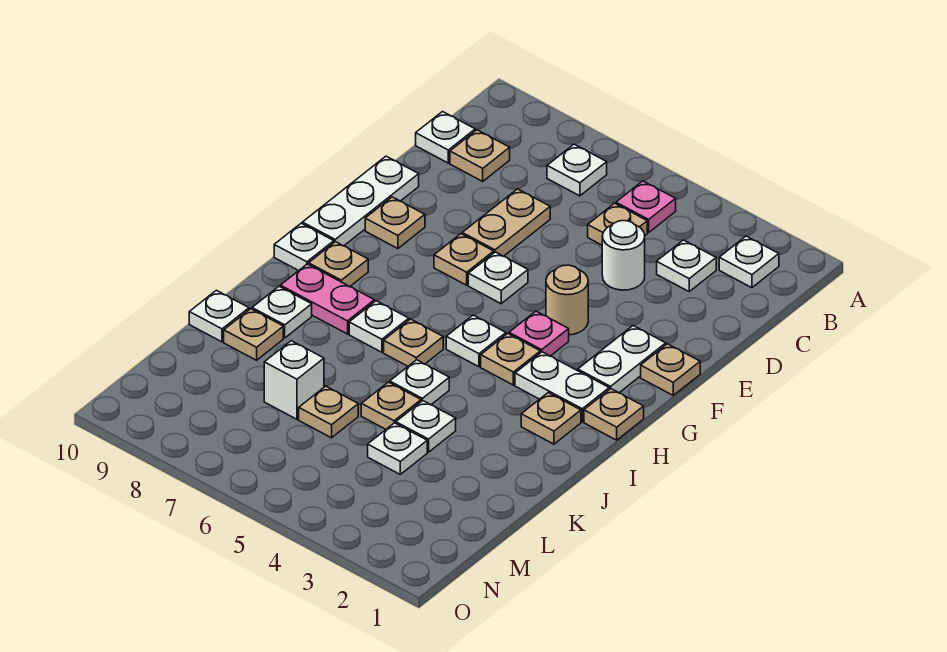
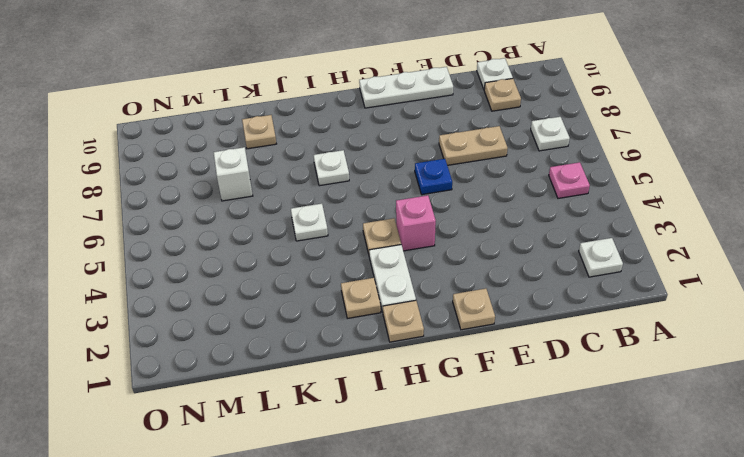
blue 1x1 plate [415,159,452,195] -> white 1x1 plate [468,252,528,304]
pink 1x1 brick [396,195,436,251] -> pink 1x1 plate [509,311,569,356]
none -> white 1x1 plate [657,240,716,291]
none -> tan 1x1 plate [588,203,647,245]
none -> white 1x1 round brick [602,221,645,290]
none -> white 1x2 plate [578,326,666,393]

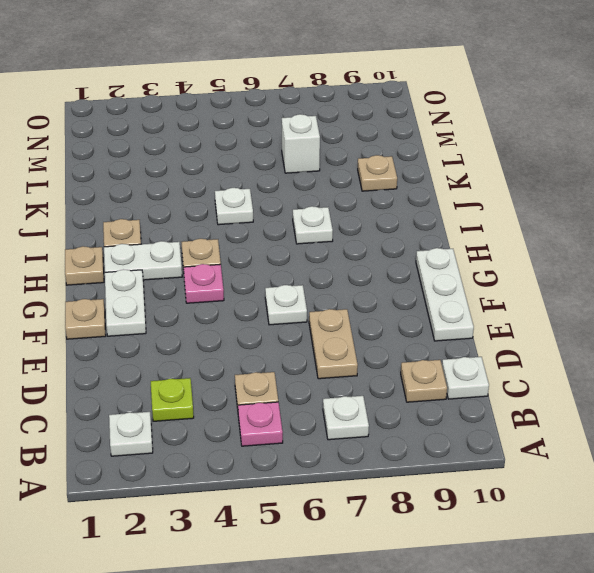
lime 1x1 plate [151,378,194,421] -> white 1x1 plate [657,240,716,291]
none -> white 1x1 round brick [602,221,645,290]
none -> tan 1x1 round brick [546,265,588,335]
none -> tan 1x1 plate [434,234,494,285]
none -> tan 1x1 plate [365,197,425,249]

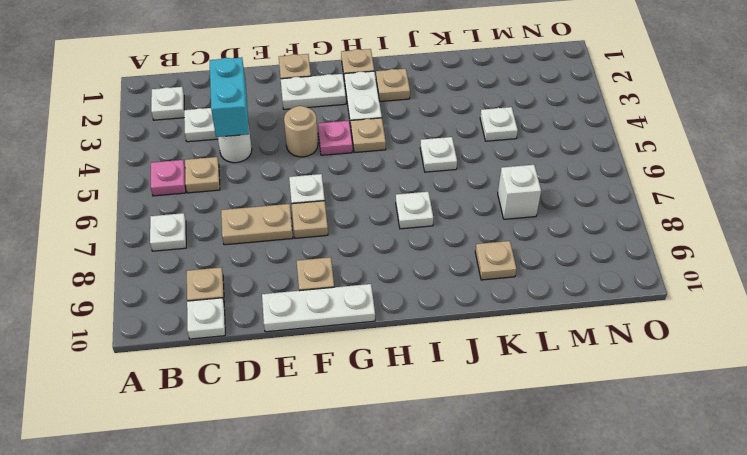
cyan 1x2 brick [210,58,249,137] -> none
none -> white 1x1 plate [446,315,506,367]
none -> tan 1x1 plate [309,242,368,287]
none -> white 1x1 plate [274,223,334,271]
none -> tan 1x1 plate [384,319,443,366]

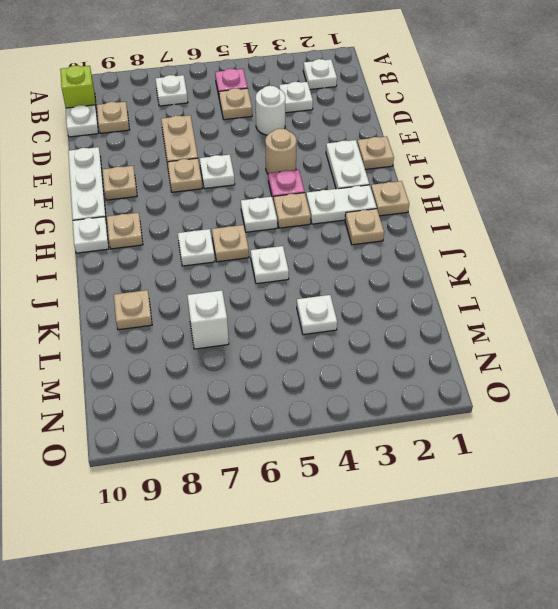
lime 1x1 brick [60,65,96,108] -> none
none -> pink 1x2 plate [280,264,374,334]
none -> white 1x1 plate [252,286,312,338]
none -> white 1x1 plate [396,401,456,452]
none -> tan 1x1 plate [361,382,421,429]

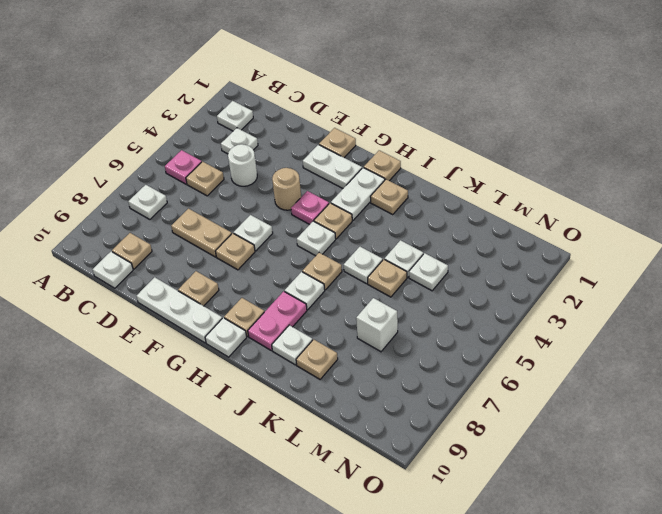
none -> white 1x1 plate [189,290,249,342]
none -> tan 1x1 plate [299,386,358,438]

